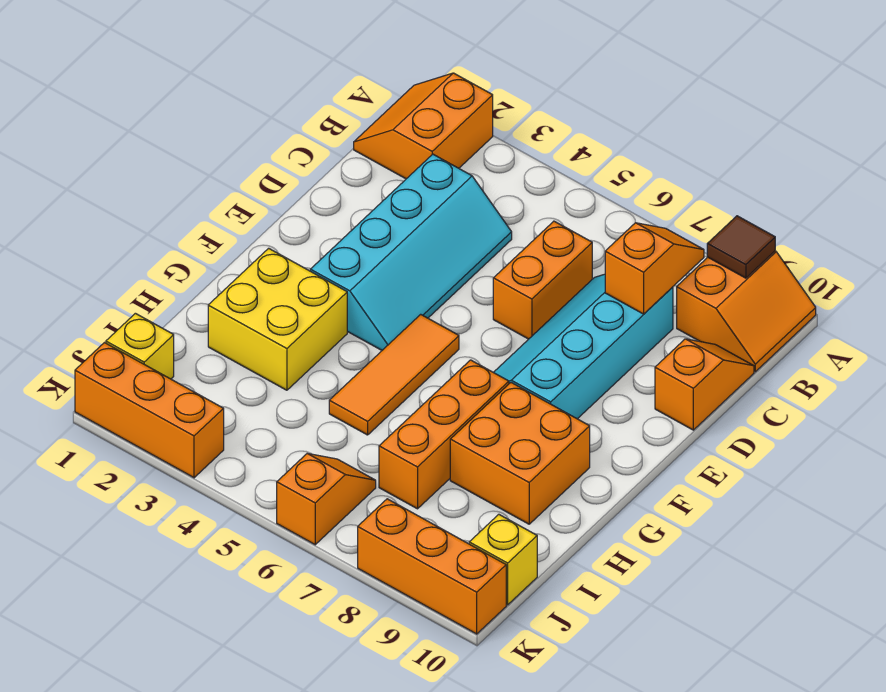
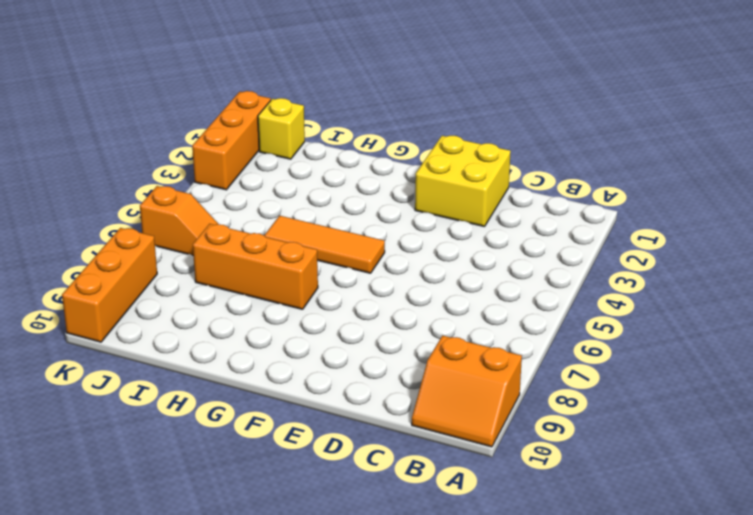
yellow 2x2 brick [415,136,511,227] -> yellow 2x2 brick moved to [208,248,347,390]
none -> orange 2x2 slope [354,73,493,179]
none -> cyan 2x4 slope [310,154,512,350]
none -> orange 1x2 brick [493,221,592,339]

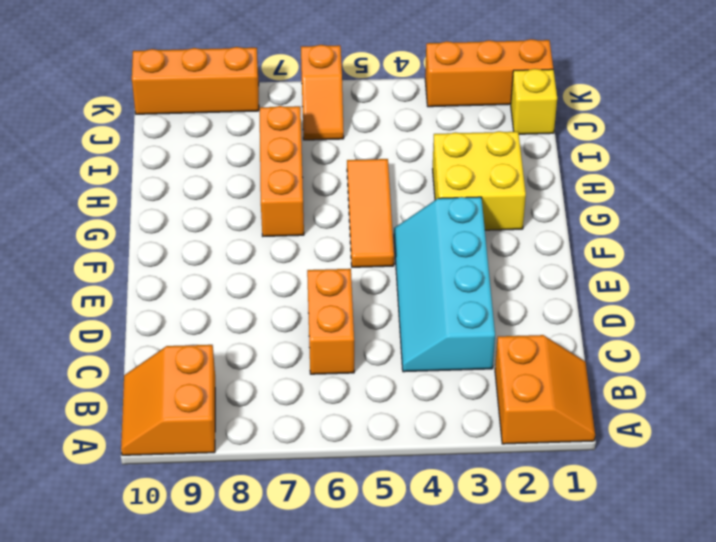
none -> cyan 2x4 slope [494,274,673,419]
none -> orange 1x2 slope [655,339,754,430]
none -> orange 2x2 brick [450,383,590,524]

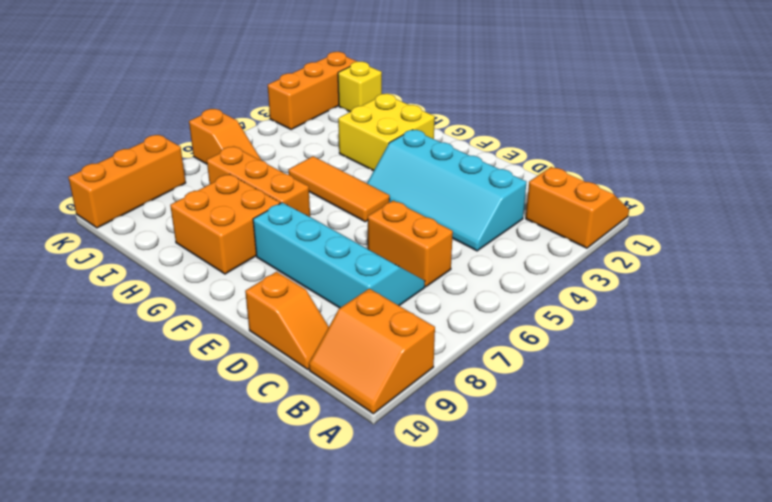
none -> yellow 1x1 brick [469,514,537,605]
none -> brown 1x1 tile [707,216,775,278]
none -> orange 1x2 slope [605,223,704,314]

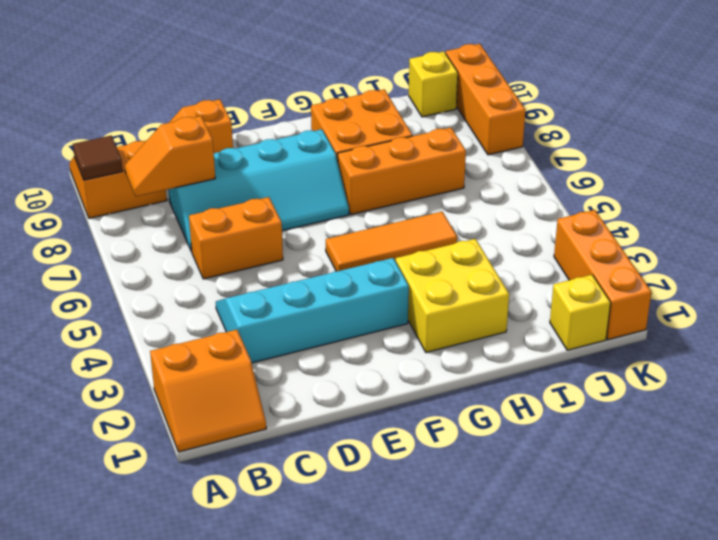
none -> orange 1x2 slope [277,454,376,545]

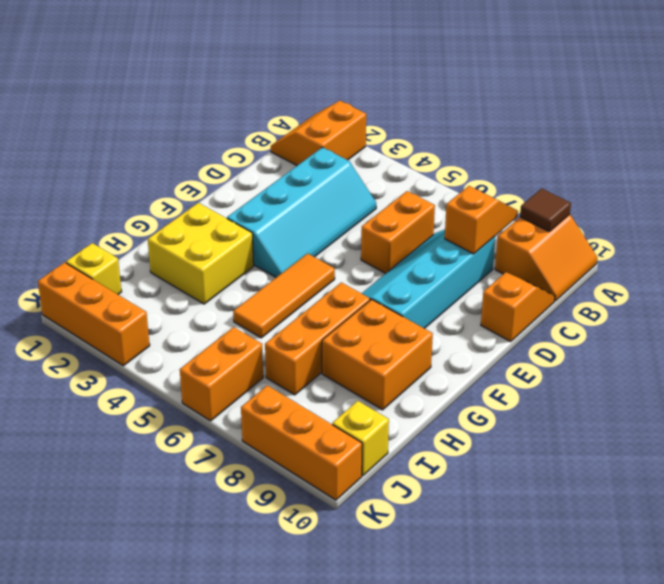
orange 1x2 brick [180,327,263,421] -> orange 1x2 slope [277,454,376,545]

